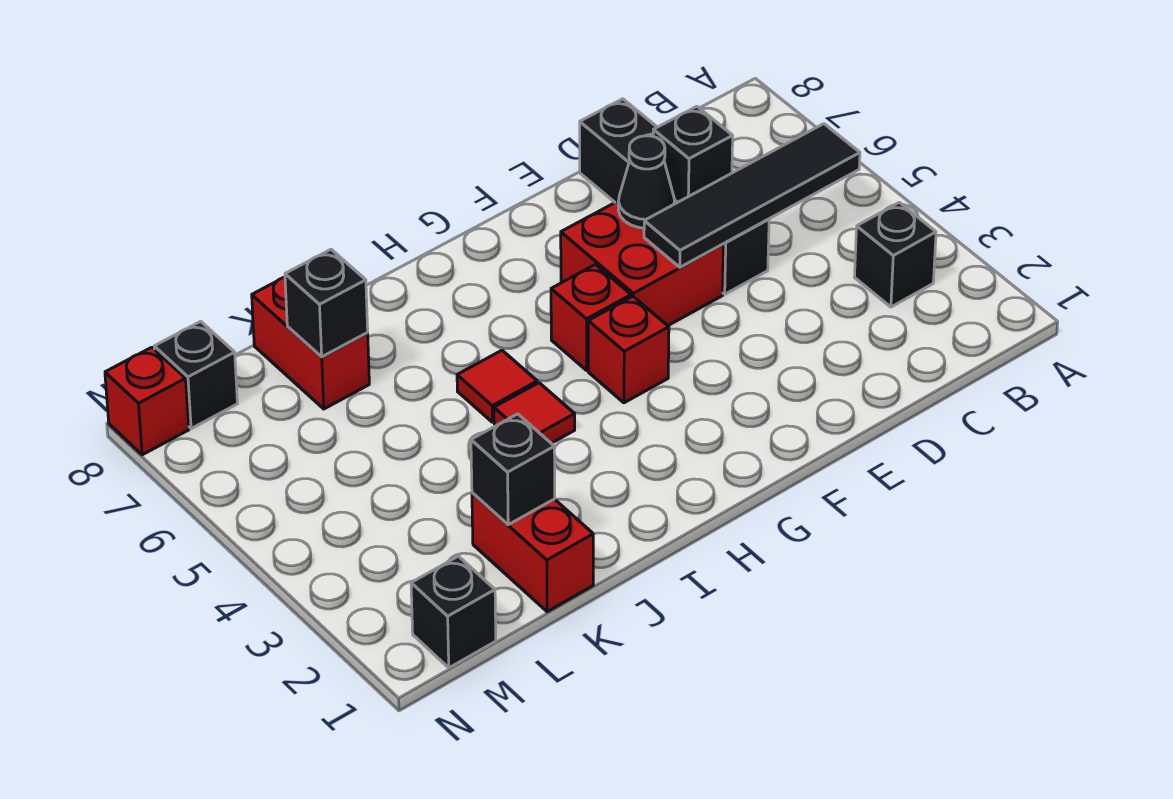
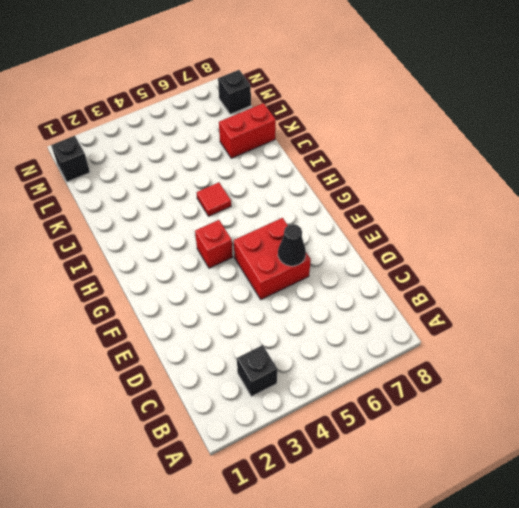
none -> black 1x4 brick [580,99,769,294]
none -> red 1x1 brick [551,265,631,370]
none -> red 1x1 tile [494,383,575,443]

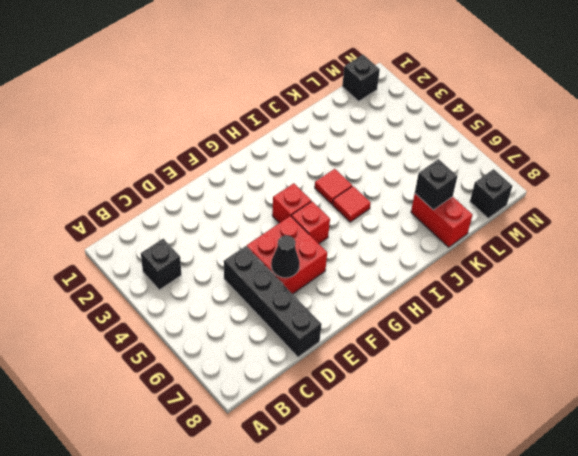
none -> red 1x2 brick [472,493,593,612]
none -> red 1x1 brick [105,347,189,455]
none -> black 1x4 tile [644,124,860,267]

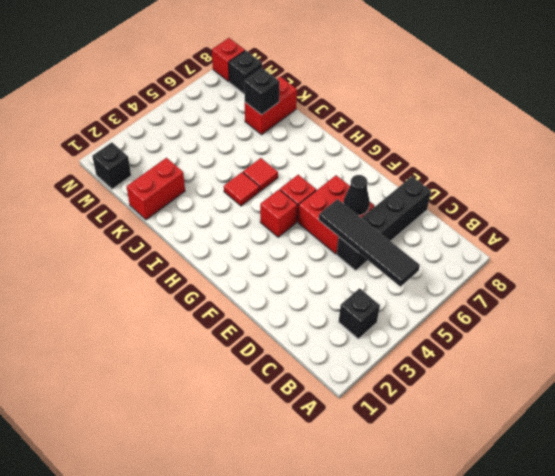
none -> black 1x1 brick [653,107,733,202]
none -> black 1x1 brick [471,414,555,525]

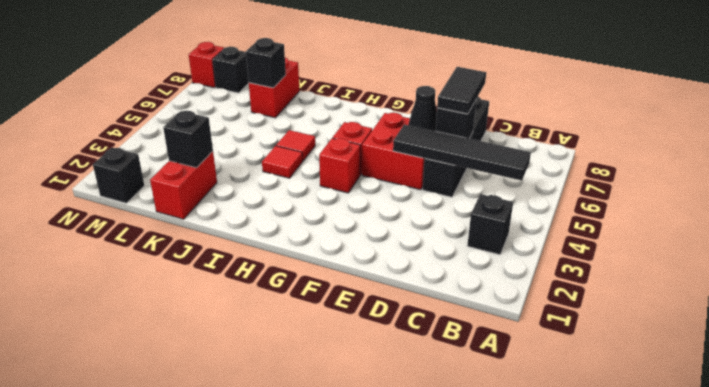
black 1x2 tile [437,67,486,114] -> none

